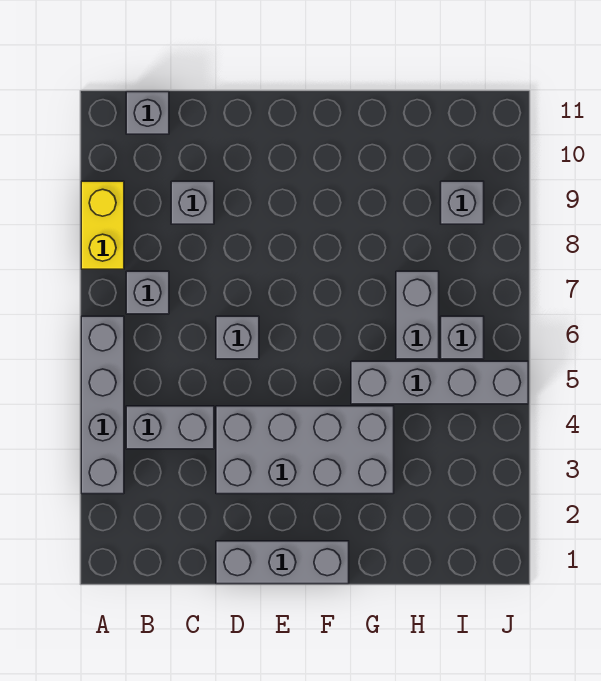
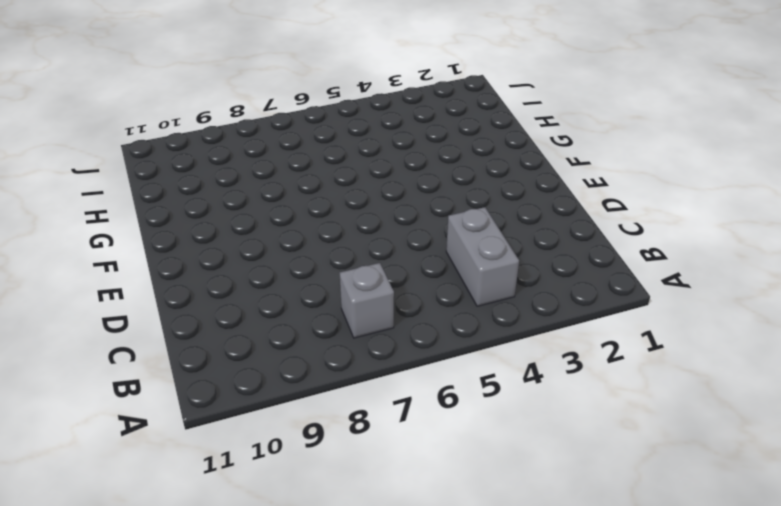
none -> grey 1x4 brick [81,316,124,494]
none -> yellow 1x2 brick [81,181,124,269]
none -> grey 1x1 brick [126,92,169,134]

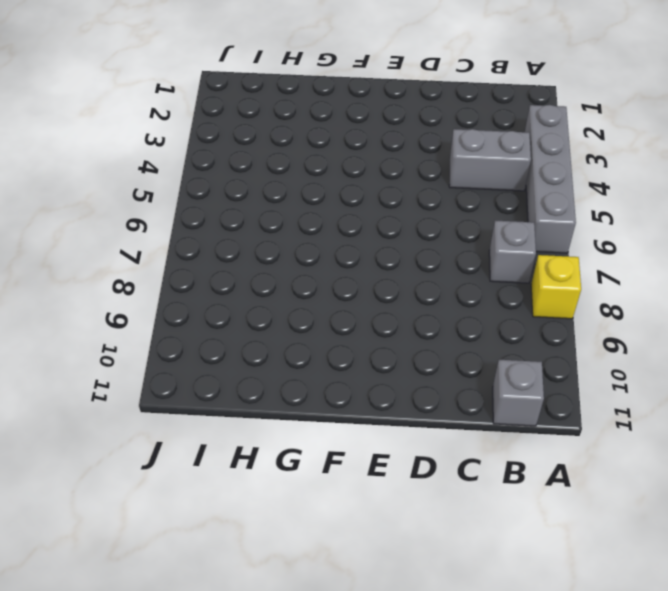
yellow 1x1 brick [531,255,581,319] -> yellow 1x2 brick [81,181,124,269]
none -> grey 1x1 brick [171,181,214,224]
none -> grey 1x3 brick [216,541,349,584]
none -> grey 2x4 brick [216,406,394,494]

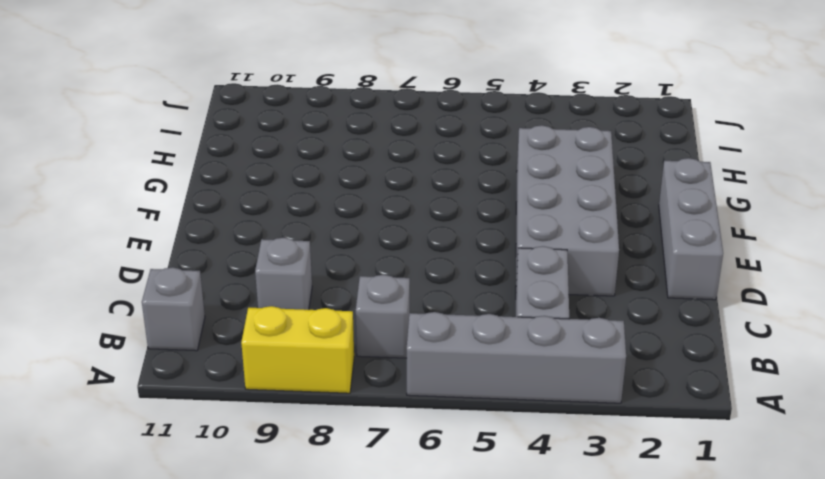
none -> grey 1x1 brick [216,316,259,359]
none -> grey 1x4 brick [351,361,528,404]
none -> grey 1x2 brick [396,271,439,359]

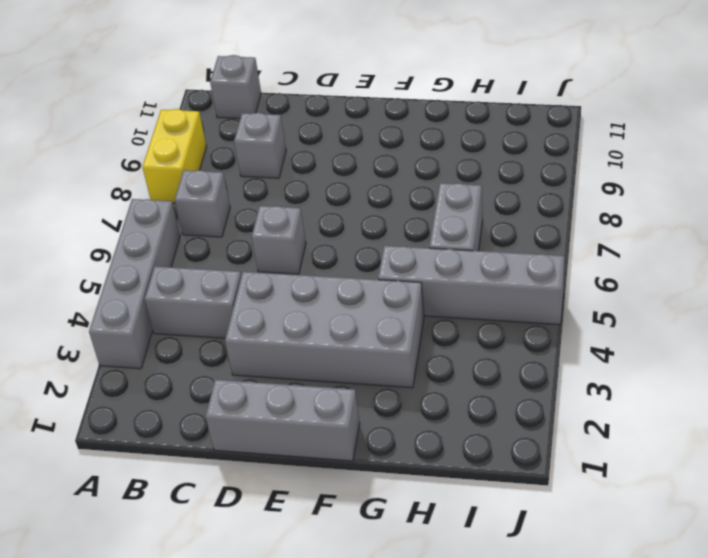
none -> grey 1x1 brick [441,316,484,359]
none -> grey 1x1 brick [441,181,484,224]

